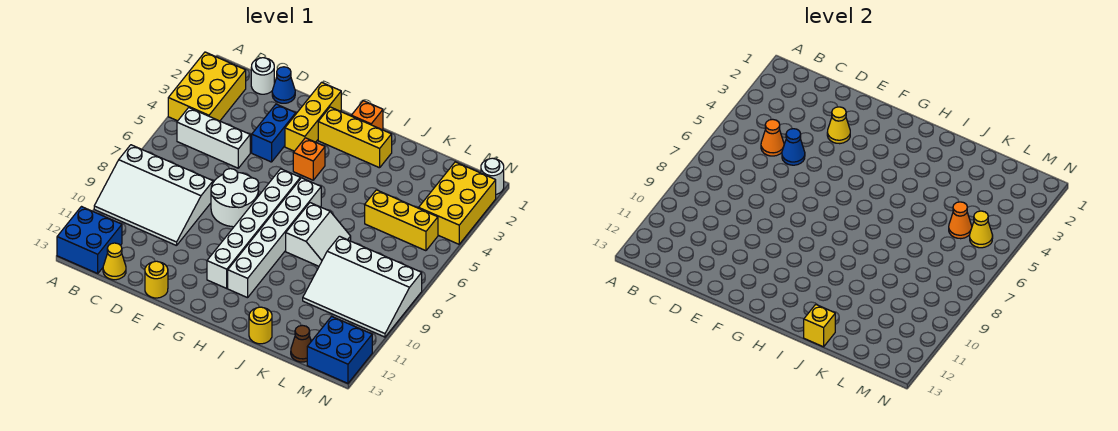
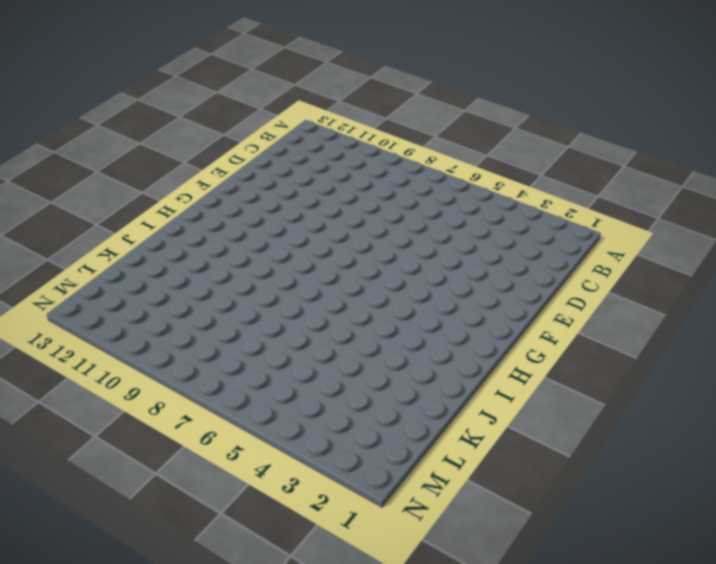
none -> yellow 2x3 brick [168,52,246,121]
none -> white 3x4 slope [94,145,213,246]
none -> blue 2x2 brick [57,207,122,273]
none -> white 1x3 brick [177,108,250,168]

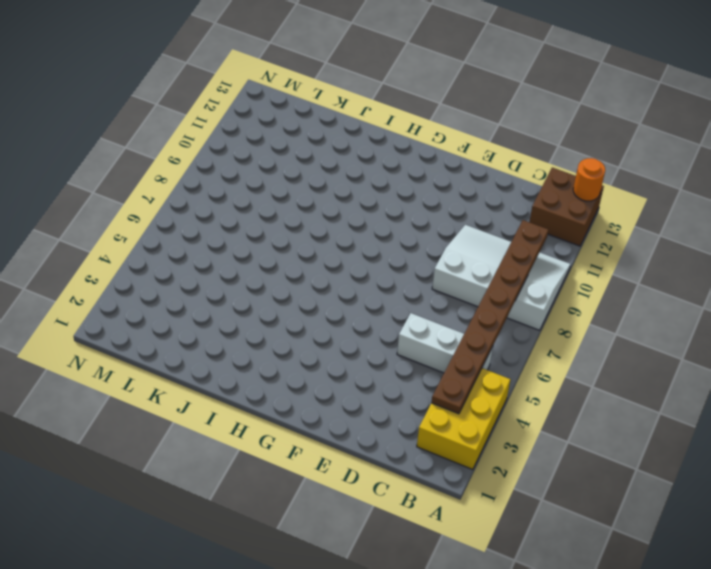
brown 2x2 brick [529,168,604,246] -> blue 2x2 brick [57,207,122,273]
orange 1x1 round brick [573,158,605,201] -> none
brown 1x8 plate [431,220,548,414] -> none
none -> white 1x1 round brick [251,58,274,94]
none -> yellow 1x1 cone [103,243,126,280]
none -> blue 1x1 cone [272,67,295,103]
none -> blue 1x2 brick [252,104,296,162]

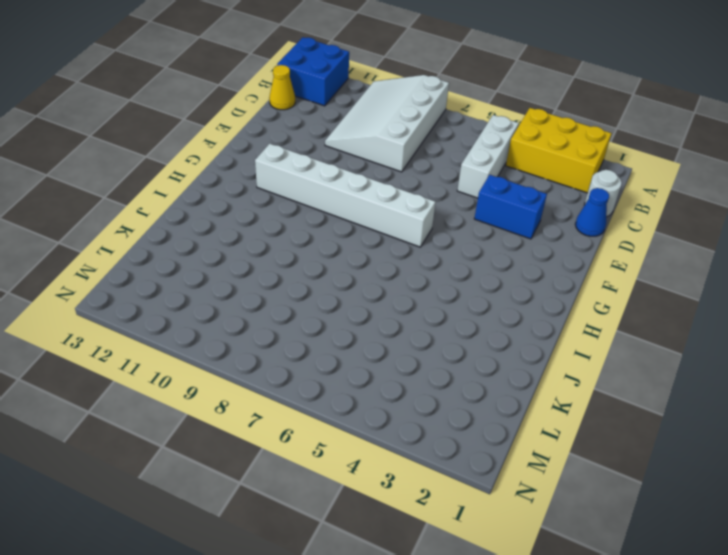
none -> white 2x2 round brick [211,169,259,227]
none -> yellow 1x1 round brick [145,261,168,298]
none -> yellow 1x3 brick [285,82,341,151]
none -> yellow 1x3 brick [318,107,392,168]

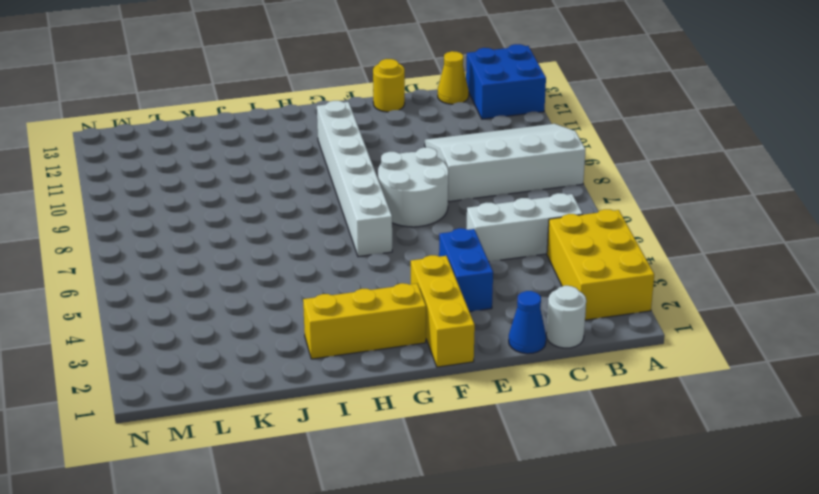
none -> orange 1x1 brick [293,138,325,180]
none -> orange 1x1 brick [351,101,383,129]
none -> white 1x6 brick [228,178,321,298]
none -> white 2x2 slope [286,203,351,266]

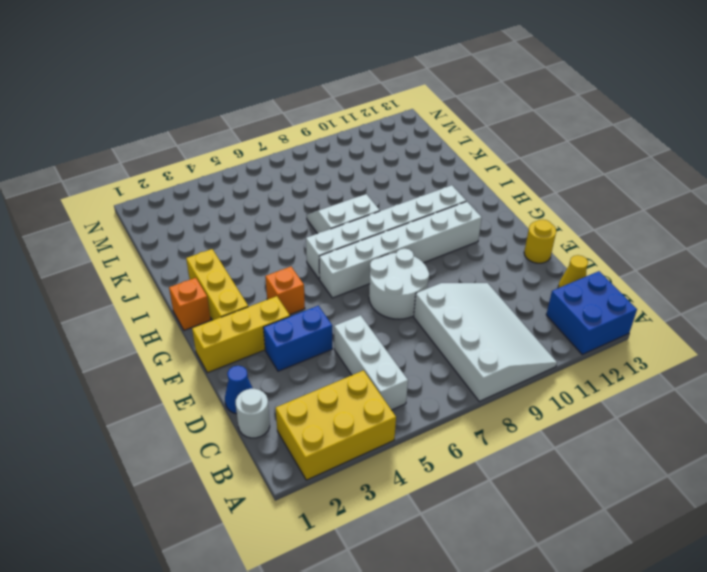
none -> yellow 1x1 round brick [249,307,272,344]
none -> yellow 1x3 brick [365,190,438,251]
none -> white 3x4 slope [303,236,422,337]
none -> brown 1x1 cone [291,325,311,362]

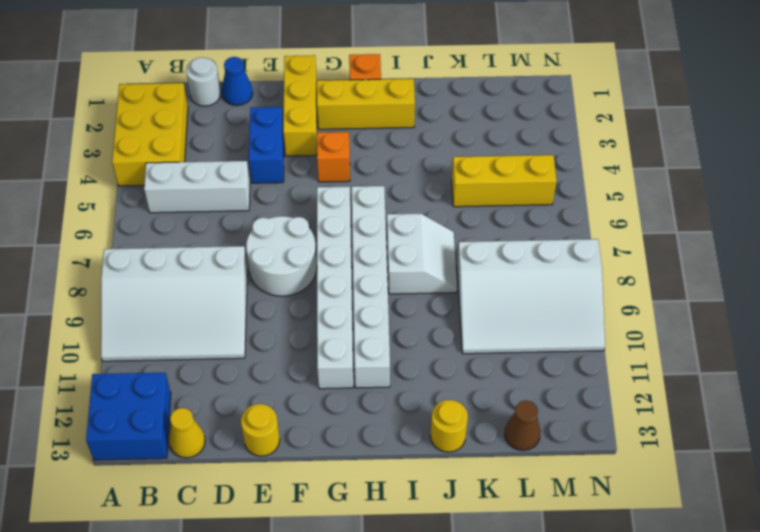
none -> yellow 2x3 brick [419,162,496,244]
none -> blue 2x2 brick [307,316,372,383]
none -> white 1x1 round brick [481,158,504,194]
none -> orange 1x1 cone [761,119,784,156]

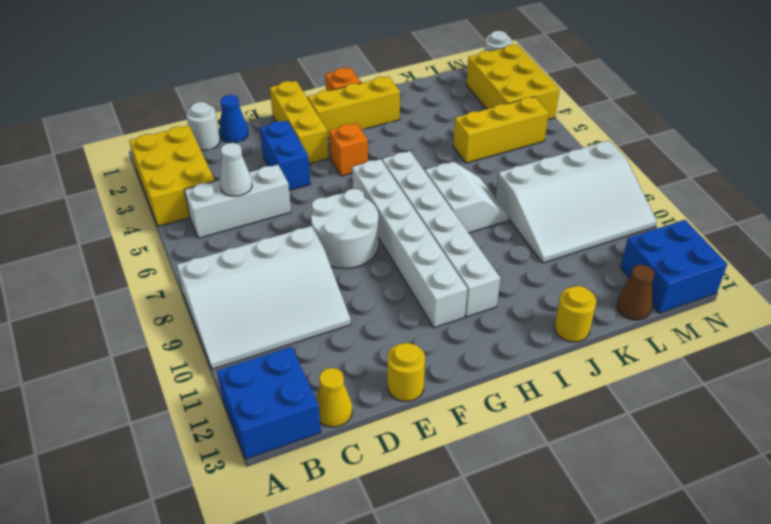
white 1x1 cone [220,143,252,196] -> orange 1x1 cone [761,119,784,156]
none -> blue 1x1 cone [782,129,805,165]
none -> yellow 1x1 cone [827,107,850,144]
none -> yellow 1x1 brick [804,304,835,347]
none -> orange 1x1 cone [949,202,972,239]

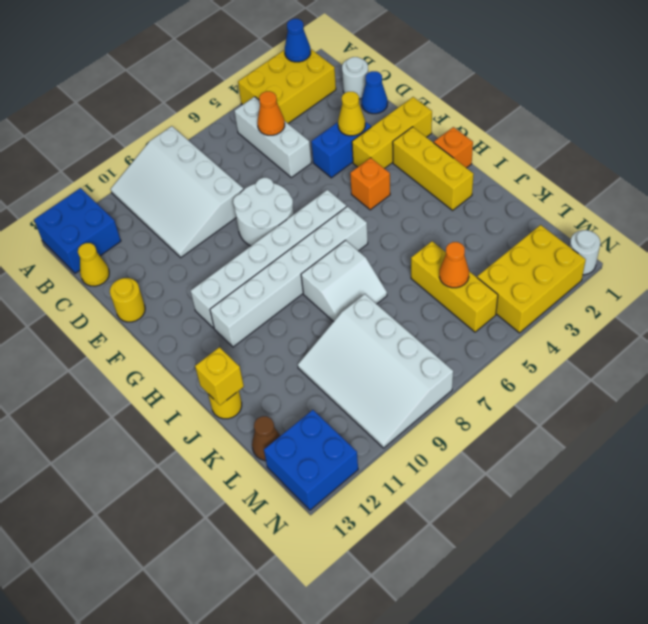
blue 1x1 cone [285,19,311,62] -> blue 1x1 cone moved to [782,129,805,165]
none -> yellow 1x1 cone [970,211,993,248]

